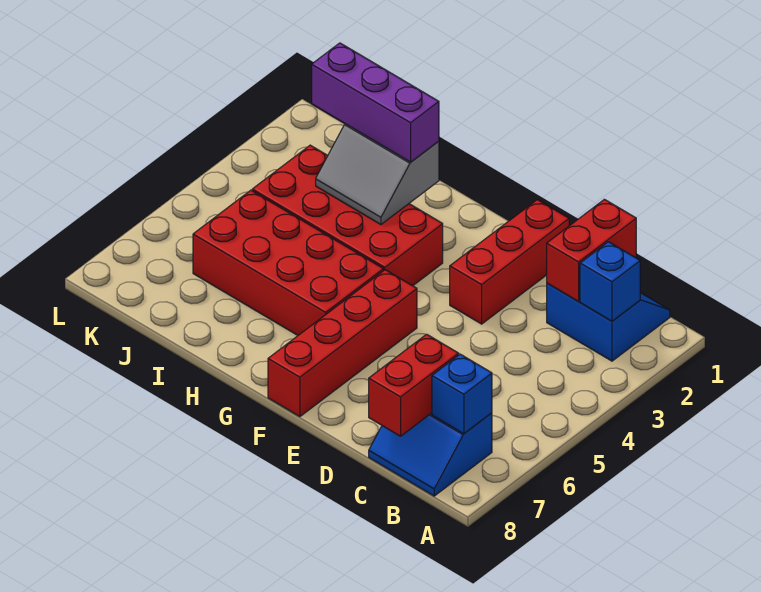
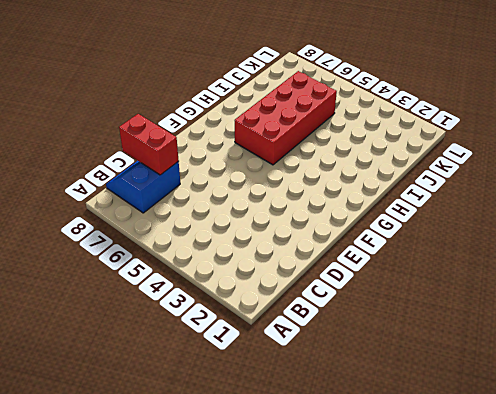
none -> blue 2x2 slope [547,283,670,361]
none -> red 1x3 brick [450,200,569,324]
none -> red 1x4 brick [268,270,417,417]

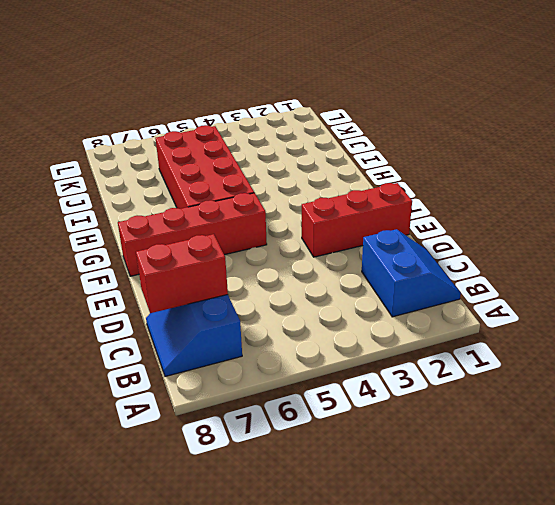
none -> red 2x4 brick [252,145,443,286]
none -> blue 1x1 brick [580,242,640,321]
none -> blue 1x1 brick [432,354,492,434]

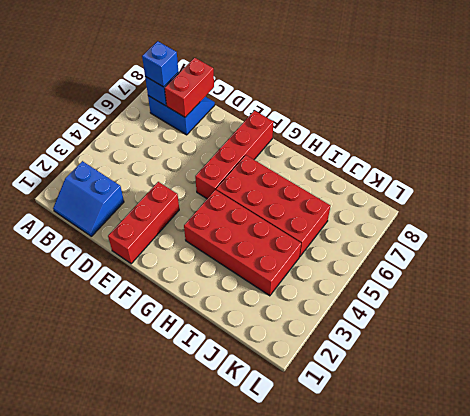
blue 1x1 brick [142,41,178,87] -> blue 1x1 brick moved to [580,242,640,321]
none -> red 1x2 brick [547,199,636,301]
none -> grey 2x2 slope [316,124,439,224]
none -> purple 1x3 brick [312,43,439,162]

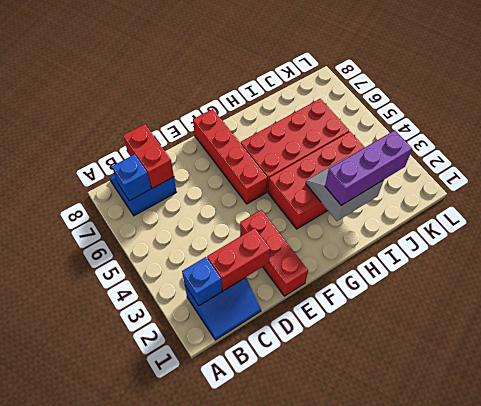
red 1x2 brick [207,228,270,291] -> red 1x2 brick turned to [547,199,636,301]

